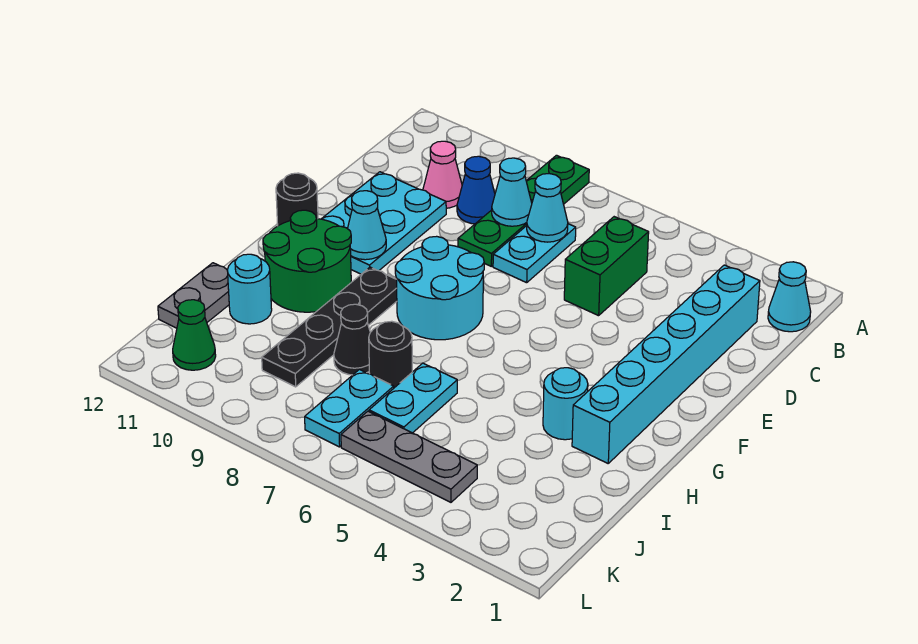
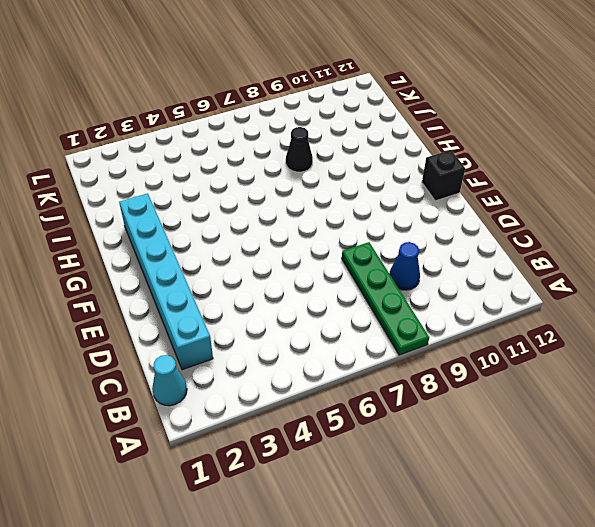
black 1x1 brick [422,150,465,201] -> black 1x1 round brick [276,173,318,226]
none -> green 1x2 brick [564,217,649,316]
none -> cyan 1x2 plate [493,224,576,283]
none -> pink 1x1 cone [423,141,462,208]

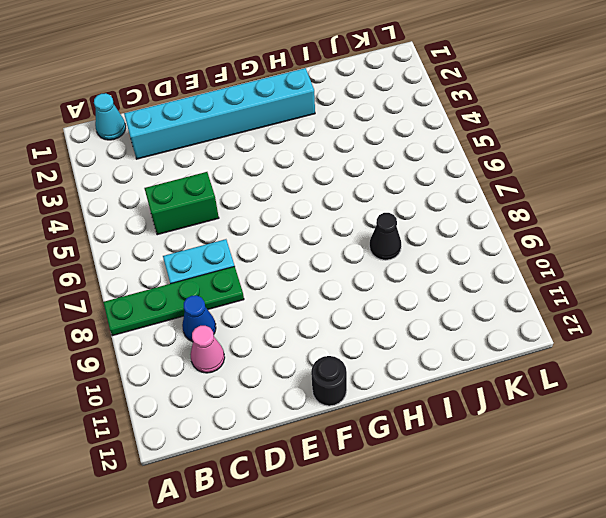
none -> cyan 2x3 plate [322,172,446,274]
none -> cyan 2x2 round brick [395,236,484,340]
none -> black 1x4 plate [262,267,397,387]

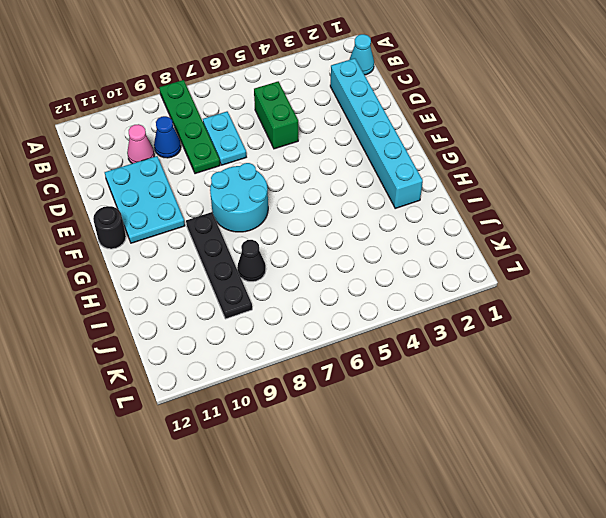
none -> green 2x2 round brick [263,210,351,312]
none -> cyan 1x1 round brick [543,368,588,440]
none -> cyan 1x2 plate [369,363,457,433]

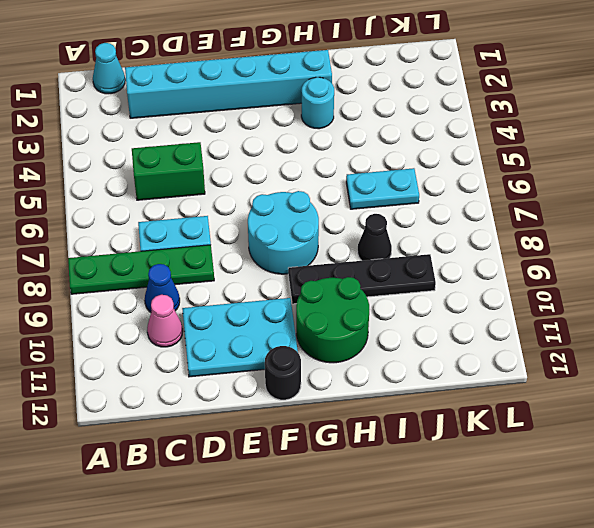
none -> black 1x1 round brick [369,321,412,388]
none -> cyan 1x1 round brick [227,254,272,324]
none -> grey 1x2 plate [158,263,229,328]

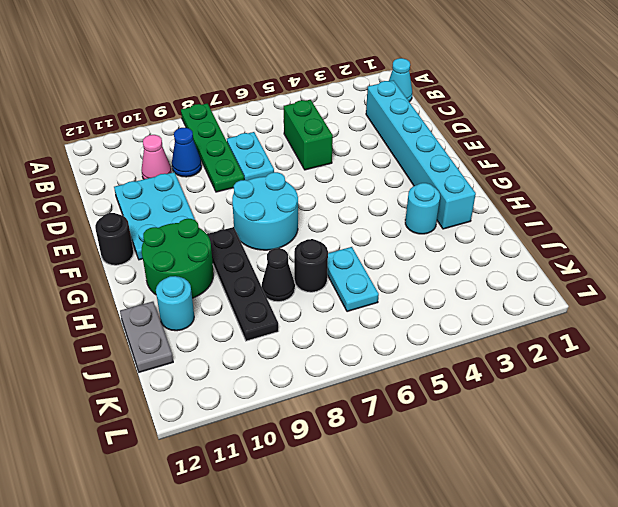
none -> cyan 1x2 plate [305,370,394,447]
none -> grey 1x3 plate [341,411,477,502]
none -> green 1x1 cone [173,300,216,370]

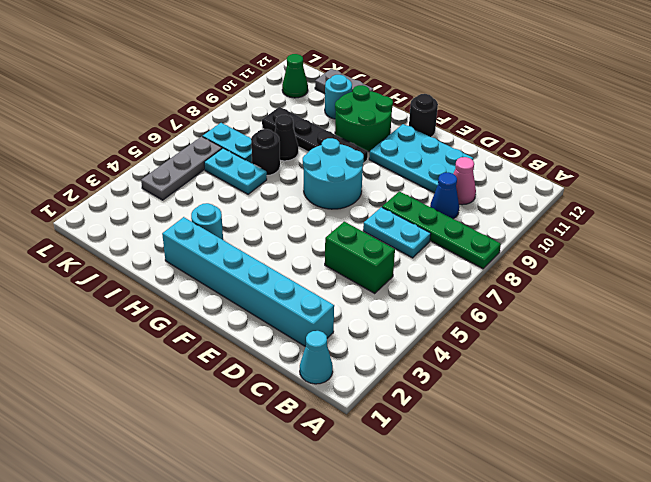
none -> cyan 1x1 cone [527,174,568,242]
none -> cyan 1x1 cone [492,158,532,226]
none -> cyan 1x1 cone [348,191,386,260]

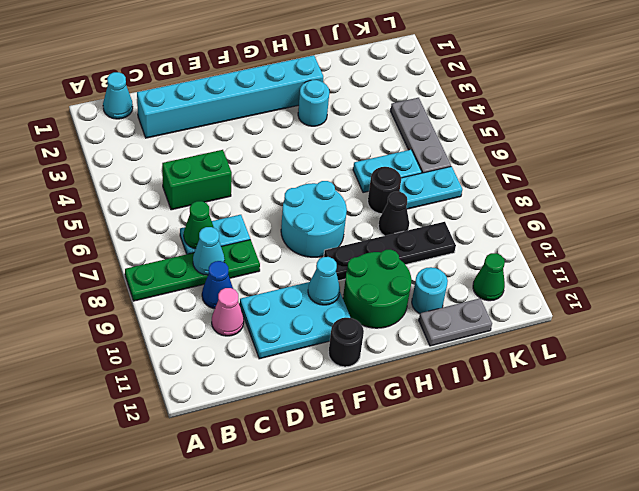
green 1x1 cone [184,201,214,249] -> cyan 1x1 cone [527,174,568,242]

